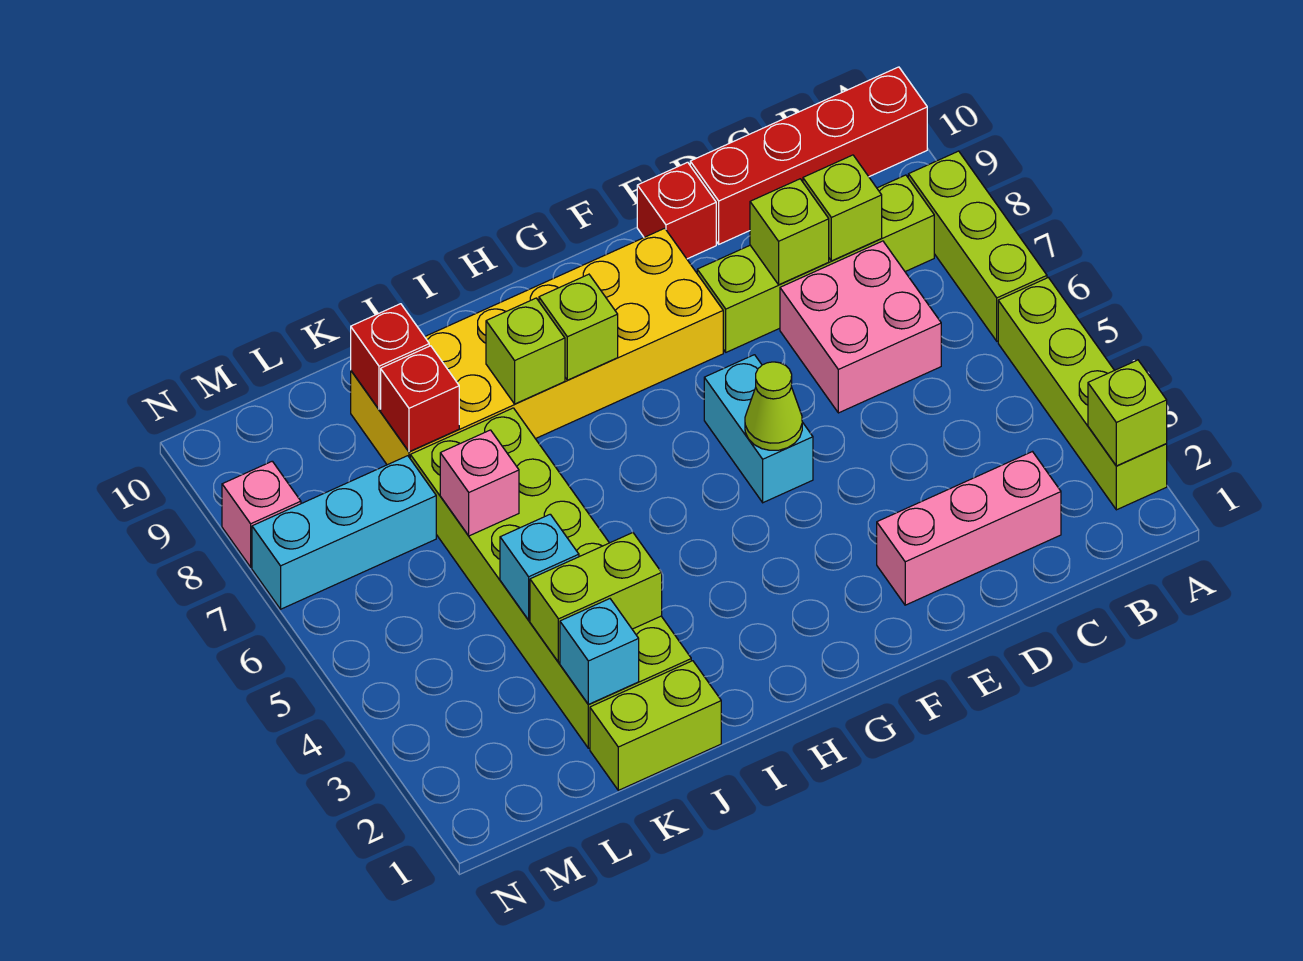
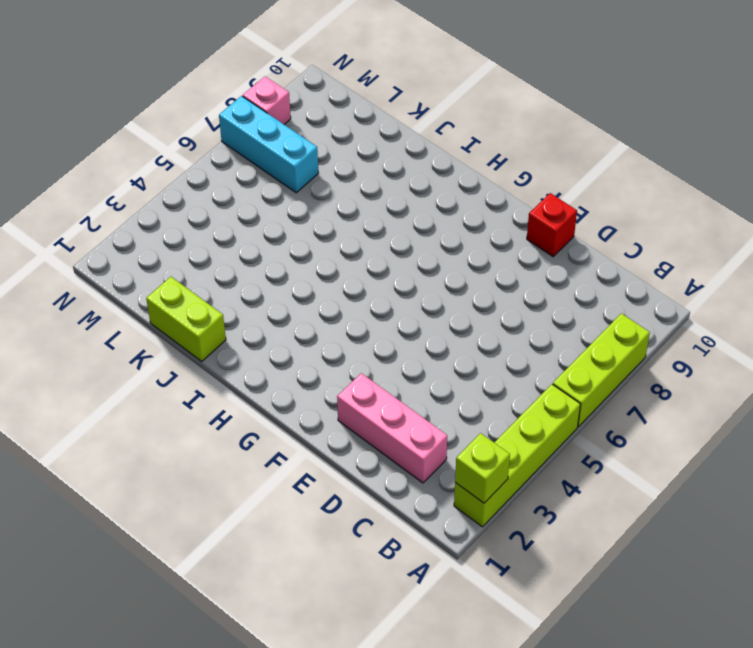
none -> red 1x4 brick [690,67,927,244]
none -> lime 1x4 brick [697,175,934,352]
none -> pink 2x2 brick [780,241,941,413]

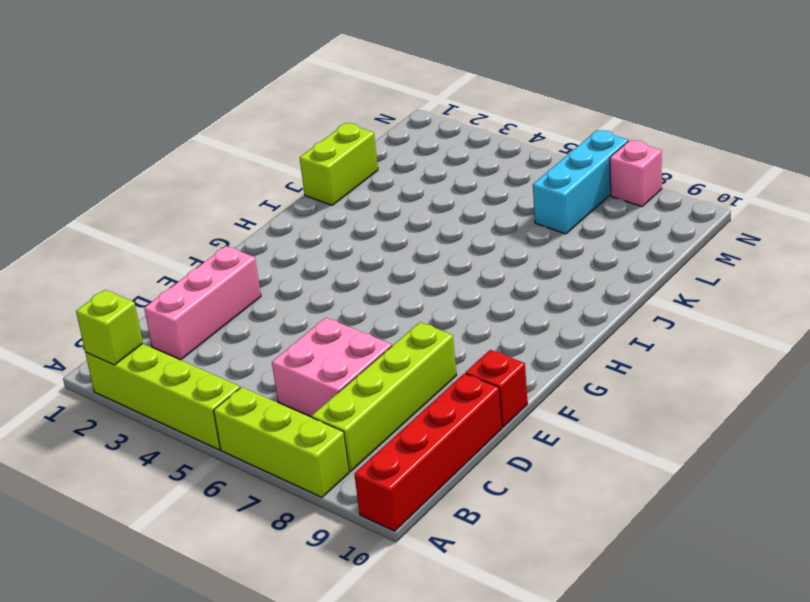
none -> cyan 1x2 brick [704,355,813,503]
none -> yellow 2x6 brick [351,228,723,465]
none -> lime 2x6 brick [410,408,691,748]

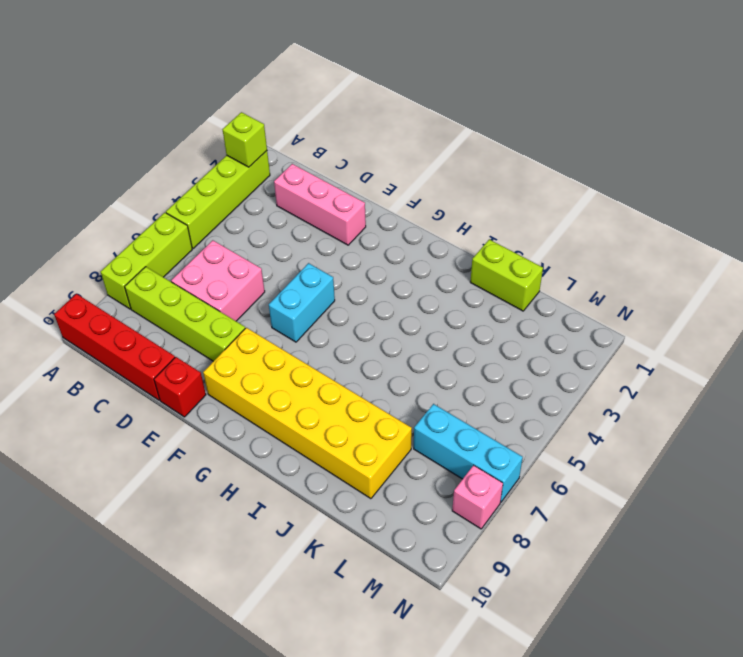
none -> lime 2x6 brick [410,408,691,748]
none -> lime 1x1 brick [803,155,882,261]
none -> lime 1x1 brick [750,179,829,285]

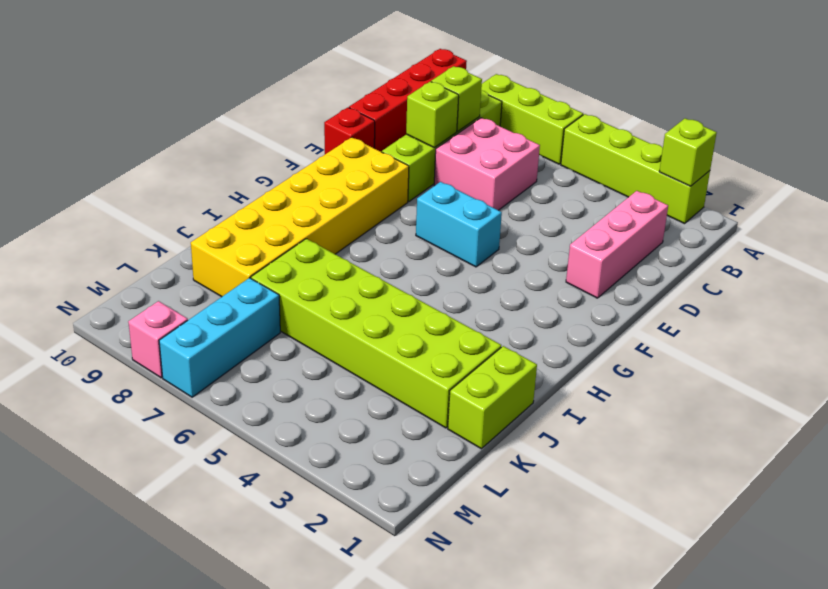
none -> lime 1x1 cone [745,362,802,450]
none -> lime 1x1 brick [539,274,618,380]
none -> lime 1x1 brick [486,298,565,404]

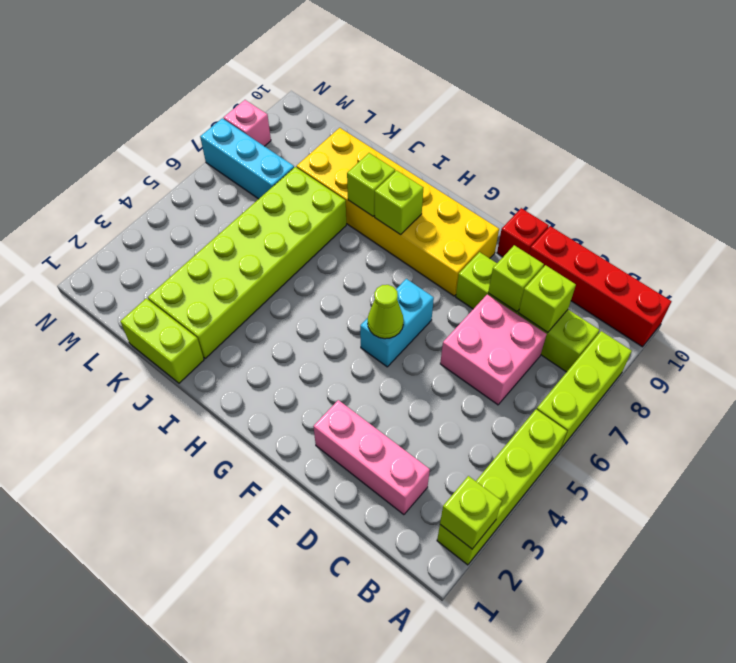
none -> lime 1x2 brick [530,533,662,662]
none -> cyan 1x1 brick [560,599,639,704]
none -> cyan 1x1 brick [500,514,579,620]

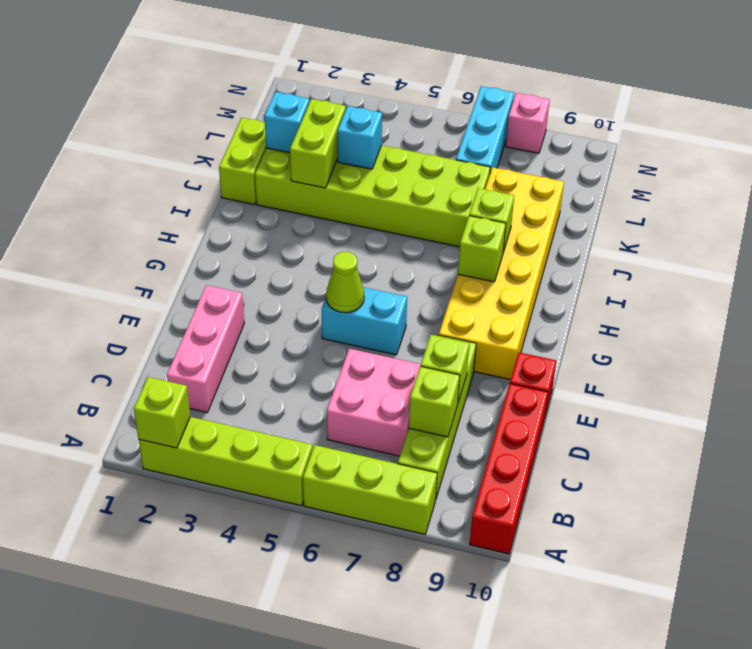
none -> pink 1x1 brick [440,430,519,536]
none -> red 1x1 brick [381,346,459,452]
none -> red 1x1 brick [351,304,429,410]

